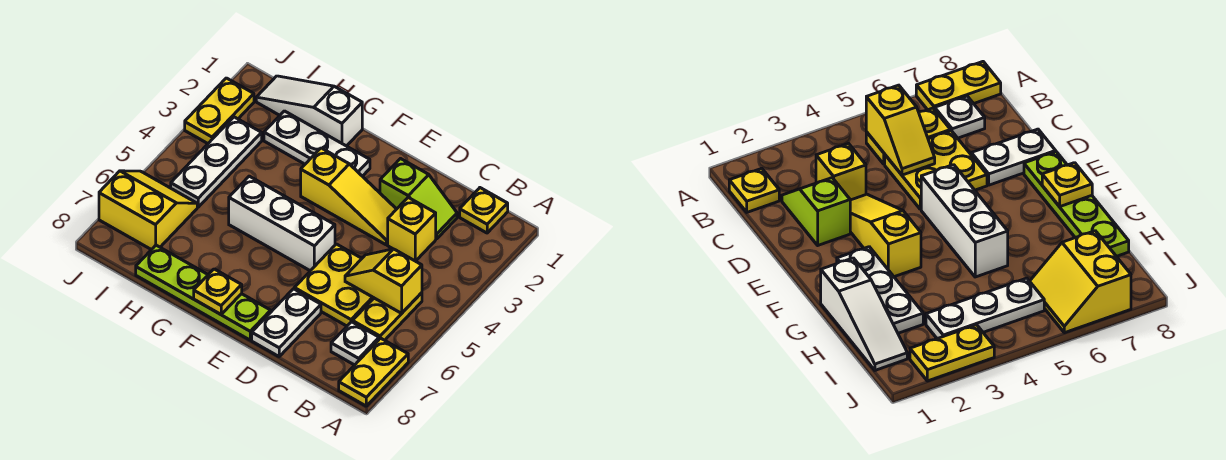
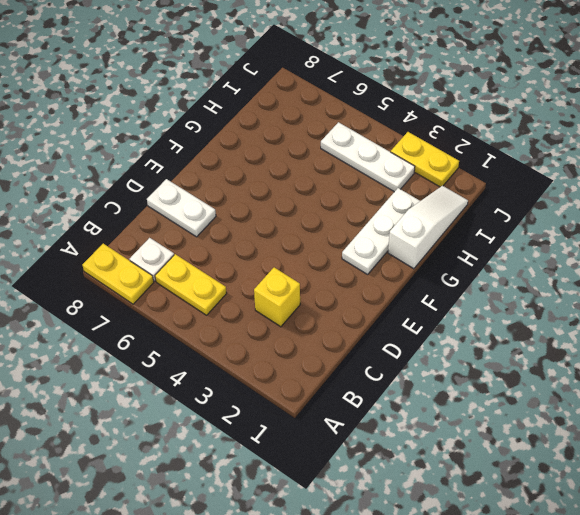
none -> yellow 1x1 plate [460,188,508,233]
none -> lime 1x2 slope [380,159,457,239]
none -> yellow 2x2 plate [294,244,374,326]

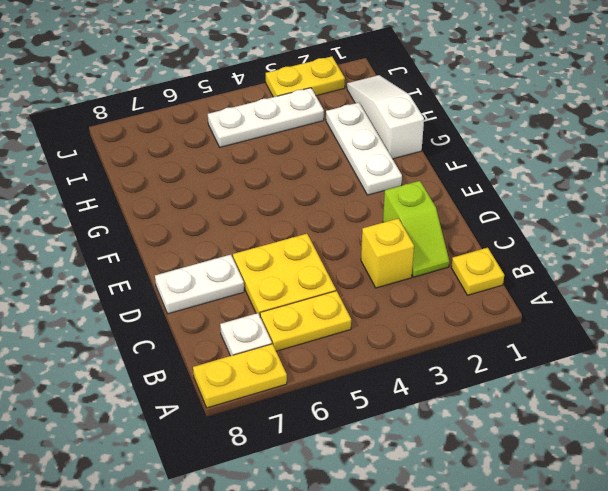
none -> yellow 1x3 slope [301,148,396,245]
none -> white 1x3 brick [229,176,335,271]
none -> lime 1x4 plate [136,245,271,340]

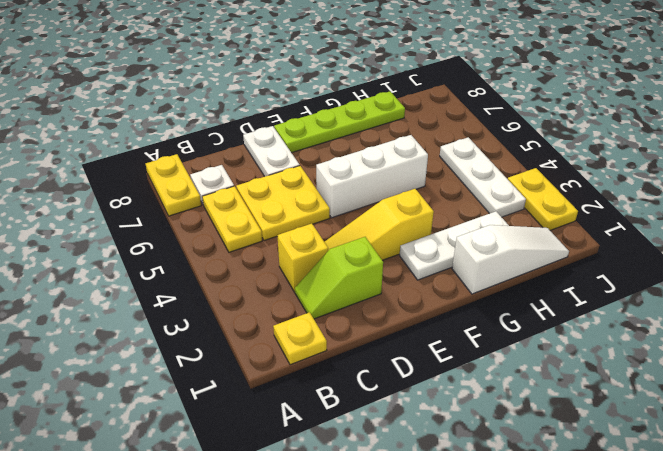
none -> yellow 2x2 slope [99,171,197,250]
none -> yellow 1x2 slope [345,249,422,313]
none -> yellow 1x1 plate [194,269,242,314]

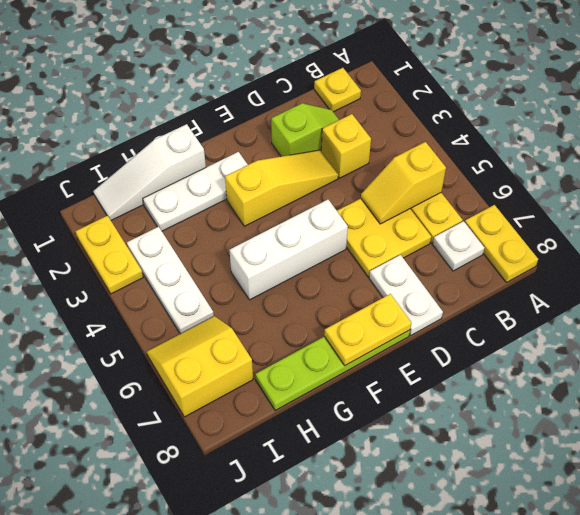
yellow 1x2 plate [324,294,411,365] -> yellow 1x1 plate [194,269,242,314]

